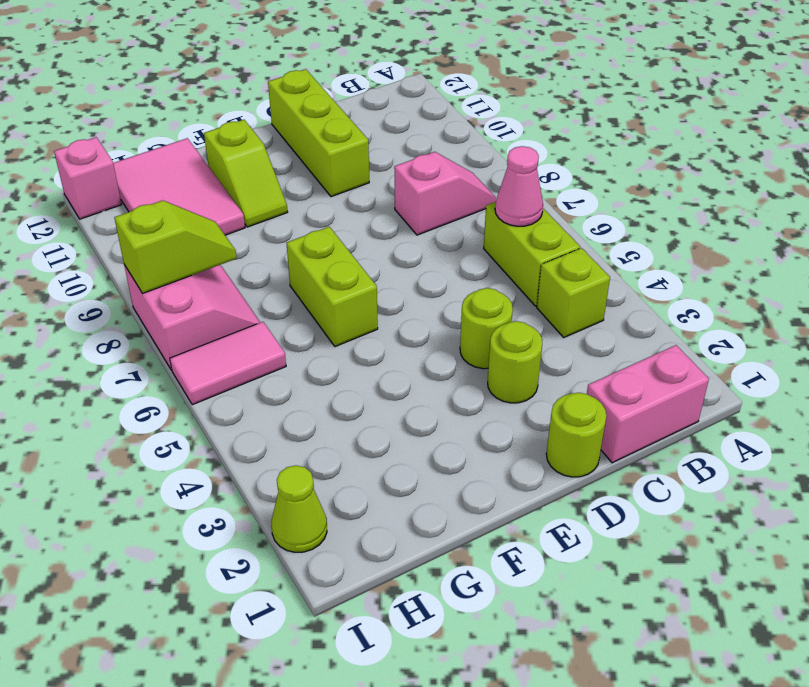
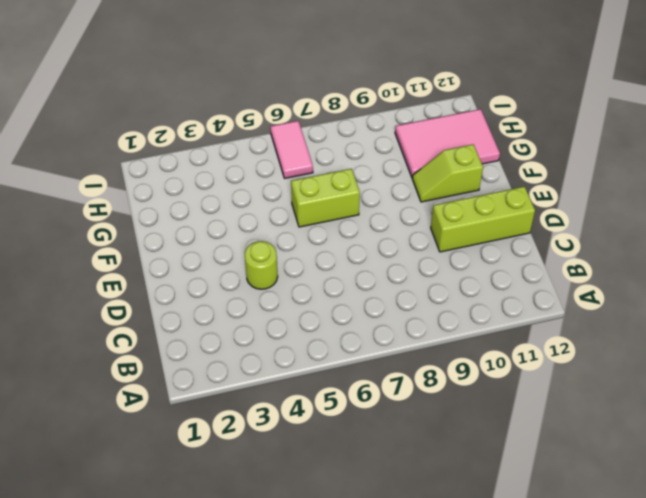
none -> pink 1x2 brick [587,345,709,463]
none -> lime 1x1 brick [537,248,610,337]
none -> lime 1x2 brick [484,202,580,306]

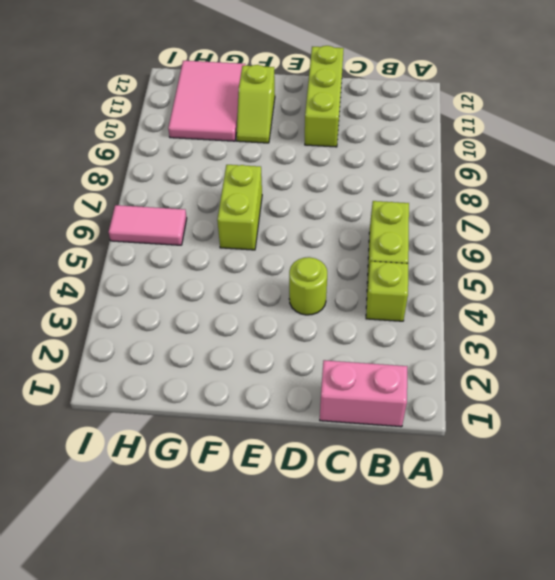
none -> pink 1x2 slope [394,152,496,235]
none -> lime 1x1 round brick [546,393,607,477]
none -> lime 1x1 round brick [488,321,542,403]

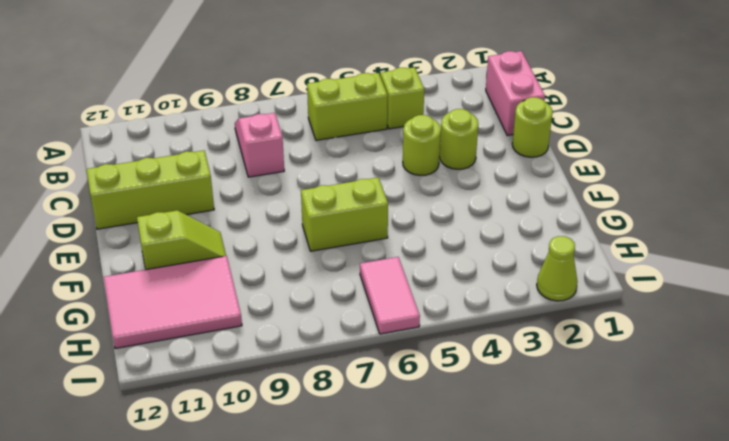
none -> pink 2x2 slope [124,265,260,370]
none -> pink 1x1 brick [54,137,122,219]
none -> pink 1x1 cone [495,146,543,226]

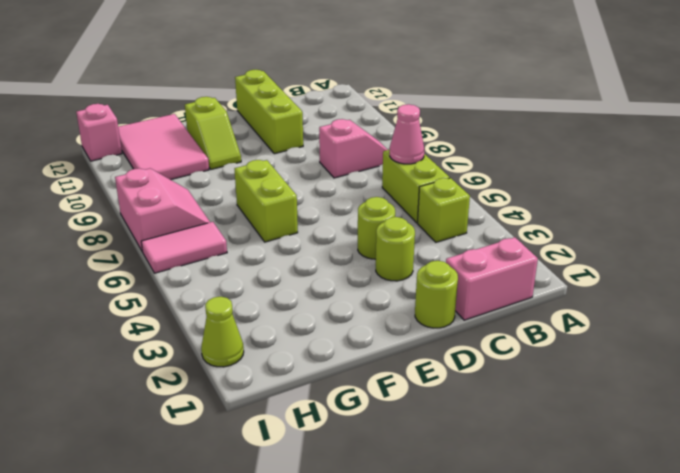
none -> lime 1x2 slope [114,200,237,294]

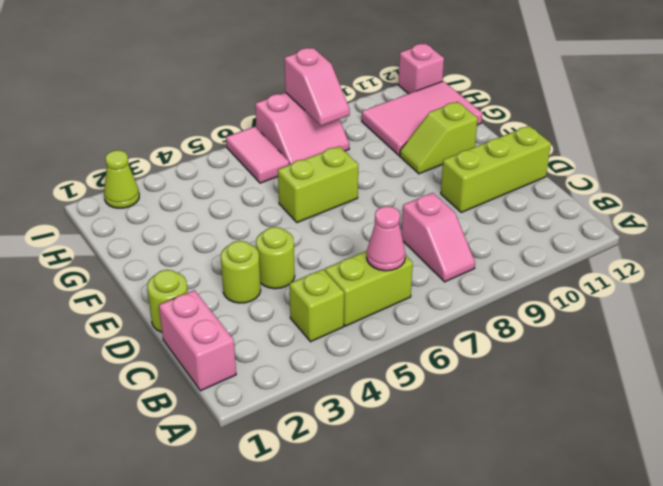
pink 1x2 slope [284,48,350,126] -> lime 1x2 slope [114,200,237,294]

